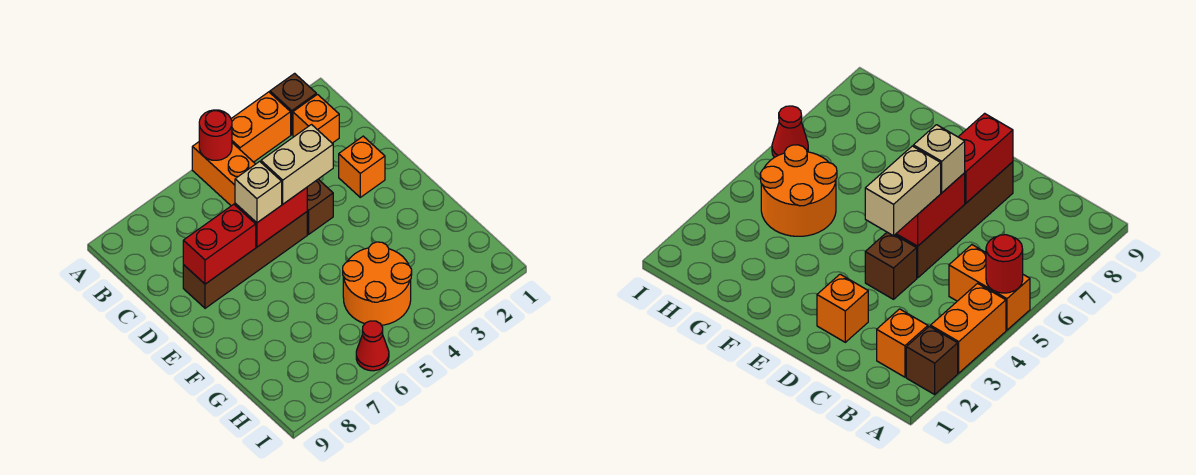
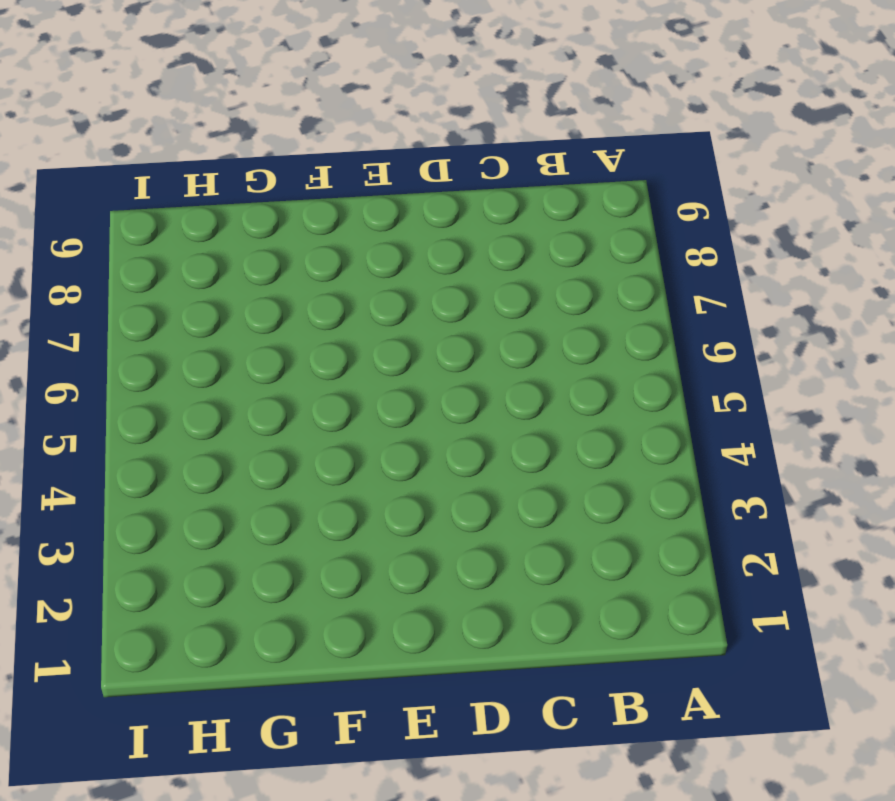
none -> brown 1x1 brick [270,73,316,135]
none -> orange 1x2 brick [231,92,291,162]
none -> orange 1x2 brick [192,142,255,206]

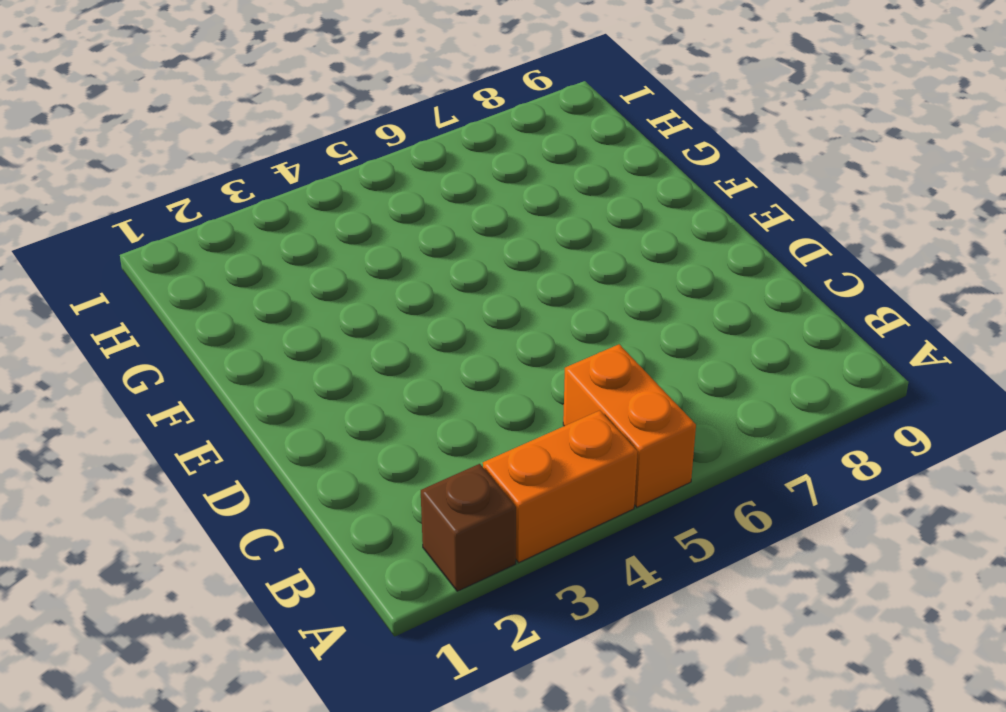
none -> orange 1x1 brick [293,94,339,143]
none -> orange 1x1 brick [339,136,385,197]
none -> brown 1x1 brick [307,179,333,234]

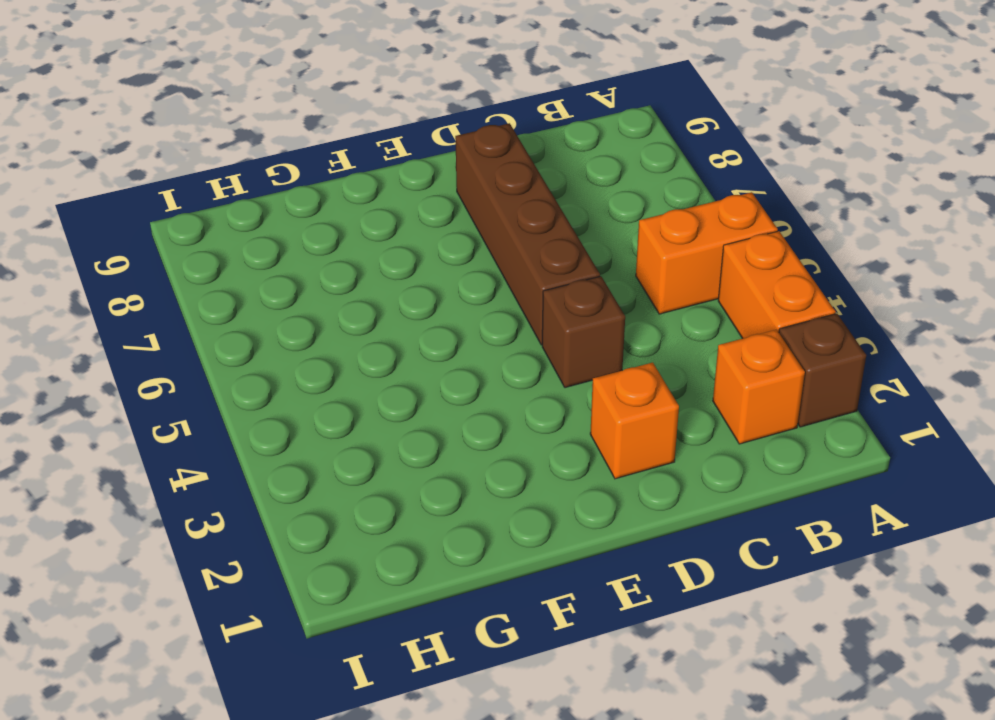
none -> orange 2x2 round brick [343,242,412,325]
none -> red 1x1 cone [356,321,389,371]
none -> red 1x1 round brick [199,110,232,160]

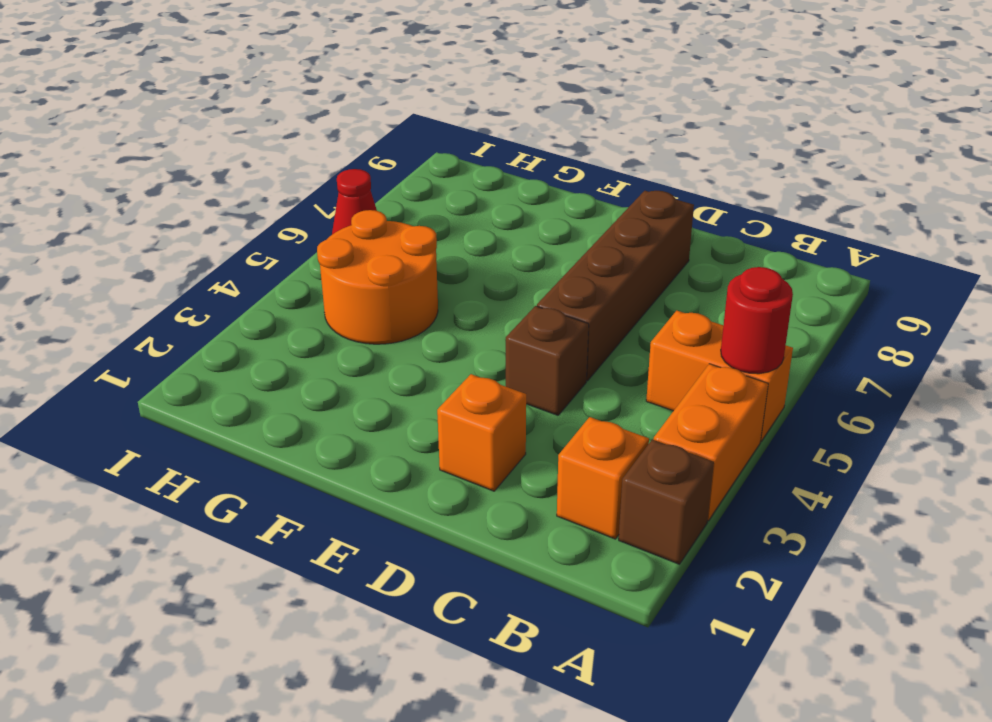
none -> red 1x2 brick [235,188,307,247]
none -> red 1x2 brick [183,204,256,284]
none -> tan 1x2 brick [261,125,333,204]

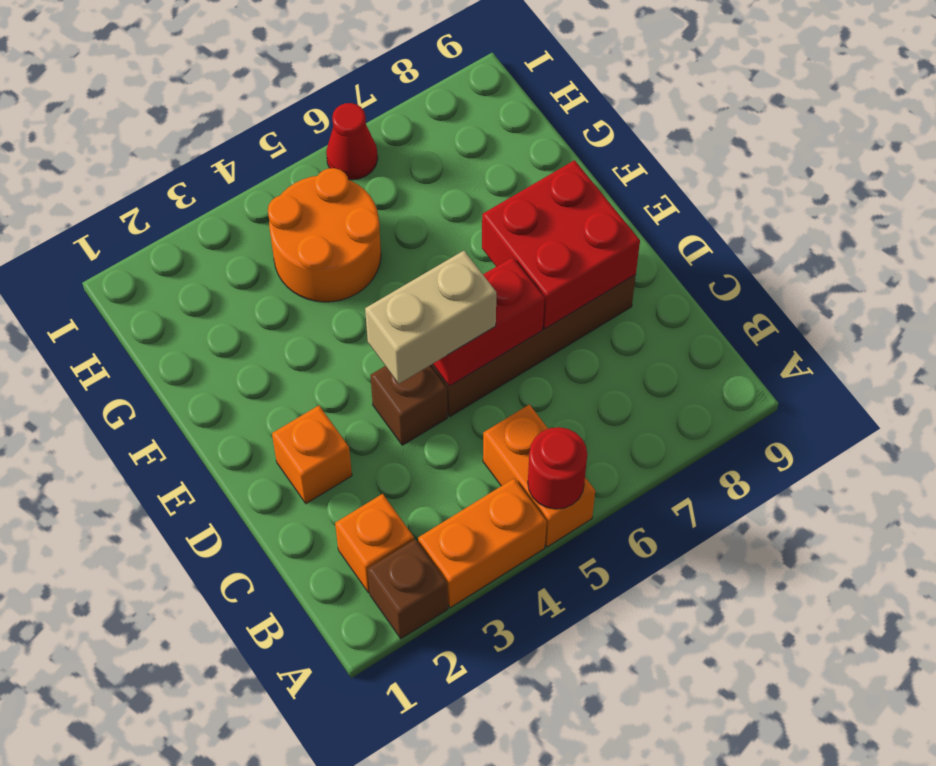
red 2x2 brick [482,160,640,329] -> red 1x2 brick [183,204,256,284]
none -> tan 1x1 brick [235,161,282,223]

